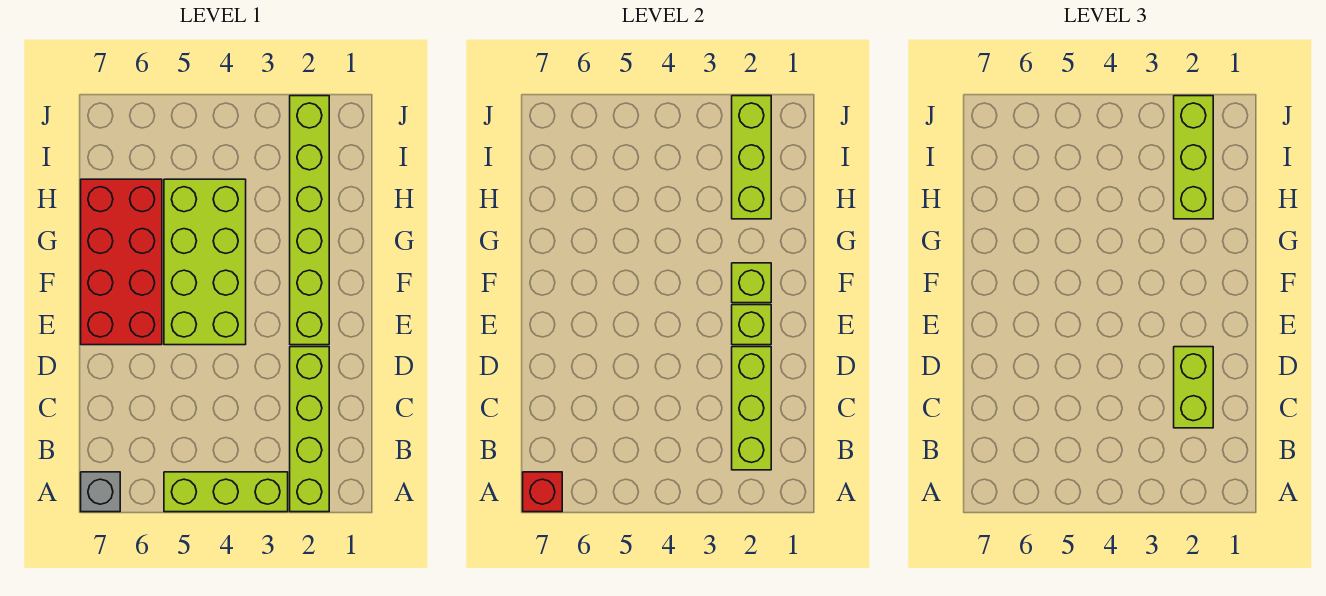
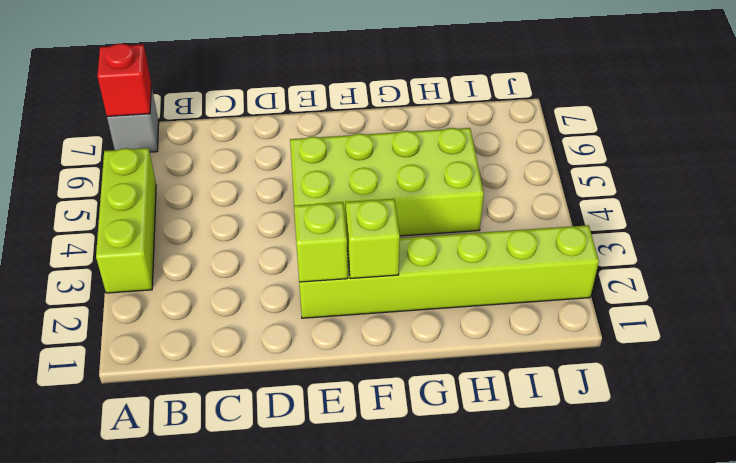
none -> lime 1x4 brick [290,347,329,512]
none -> red 2x4 brick [81,179,162,345]
none -> lime 1x3 brick [732,347,771,470]

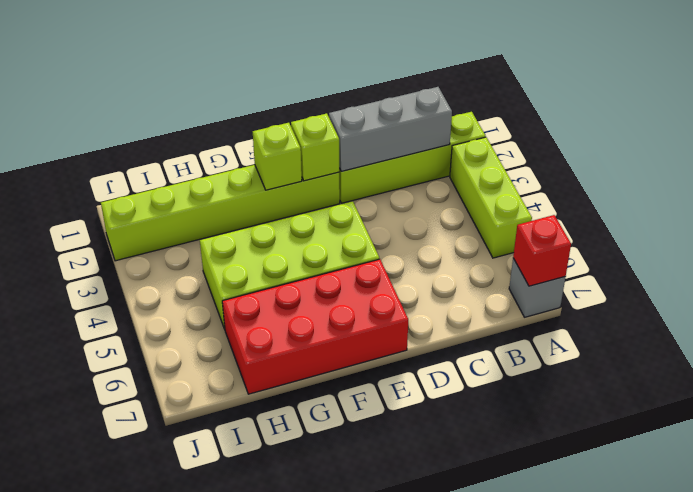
grey 1x3 brick [329,87,452,171] -> lime 1x3 brick [732,347,771,470]
none -> lime 1x3 brick [732,96,771,219]
none -> lime 1x2 brick [1174,347,1213,428]
none -> lime 1x3 brick [1174,96,1213,219]

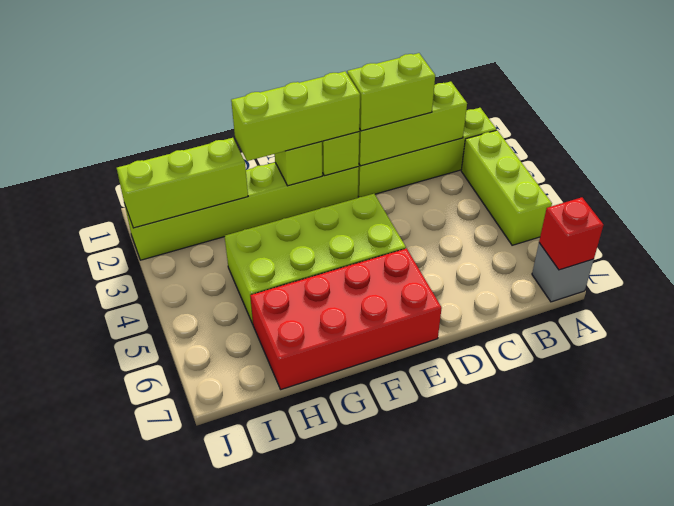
lime 1x3 brick [231,71,360,161] -> lime 1x3 brick moved to [1174,96,1213,219]

